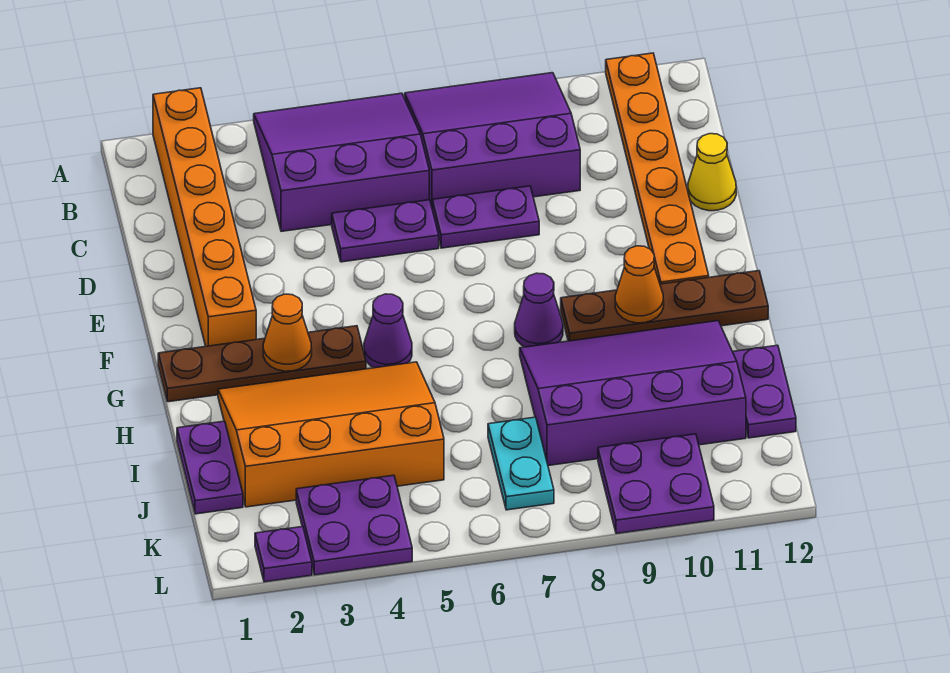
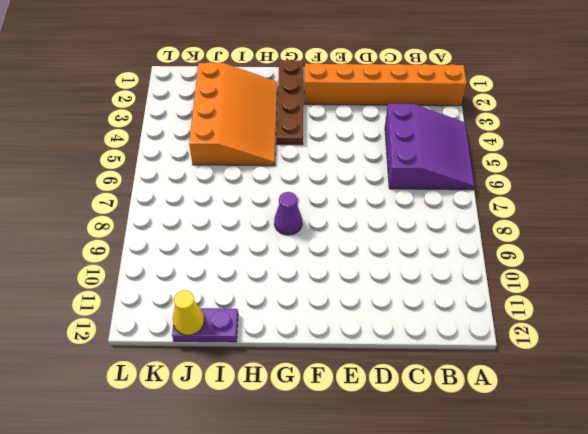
yellow 1x1 cone [173,290,204,335] -> yellow 1x1 cone moved to [688,134,736,211]
none -> purple 3x3 slope [405,73,580,206]
none -> orange 1x6 plate [606,53,709,284]
none -> purple 1x2 plate [332,200,439,262]

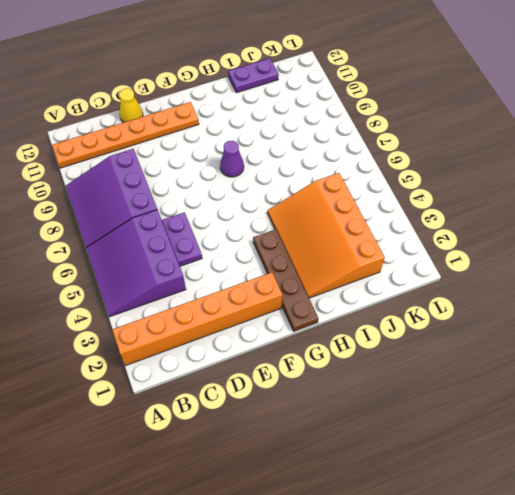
none -> purple 1x2 plate [432,186,539,248]
none -> purple 1x1 cone [364,294,412,368]
none -> brown 1x4 plate [561,271,768,341]

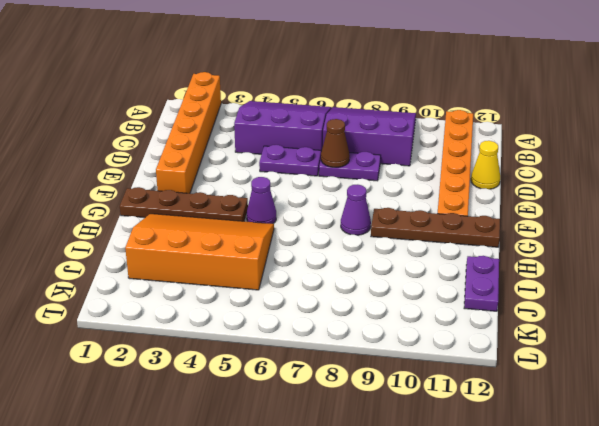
brown 1x1 cone [321,119,350,167] -> none
none -> purple 3x4 slope [520,321,746,466]
none -> purple 1x2 plate [177,421,243,514]
none -> cyan 1x2 plate [488,417,554,510]

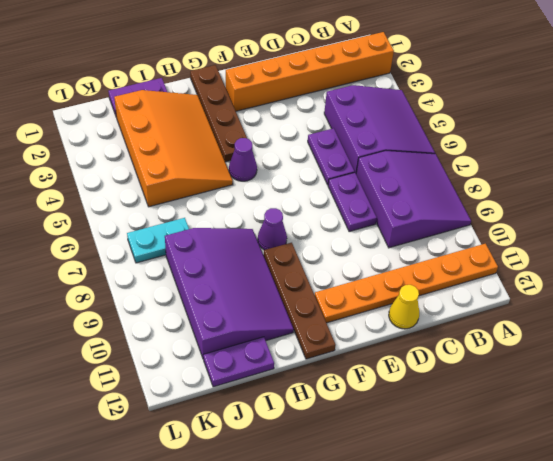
none -> purple 2x2 plate [296,475,412,575]
none -> purple 2x2 plate [598,434,714,534]
none -> purple 1x1 plate [255,527,312,582]

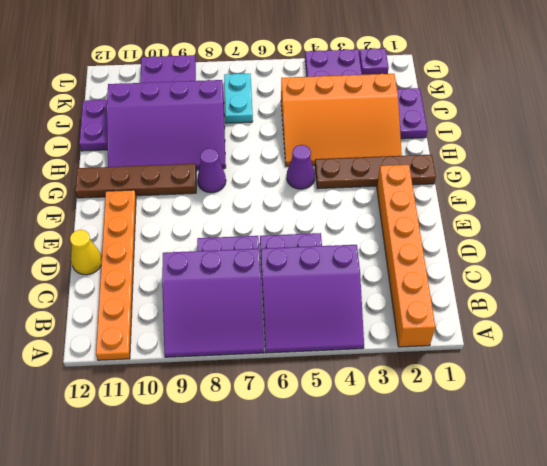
none -> orange 1x1 cone [263,294,312,371]
none -> orange 1x1 cone [615,246,664,323]

